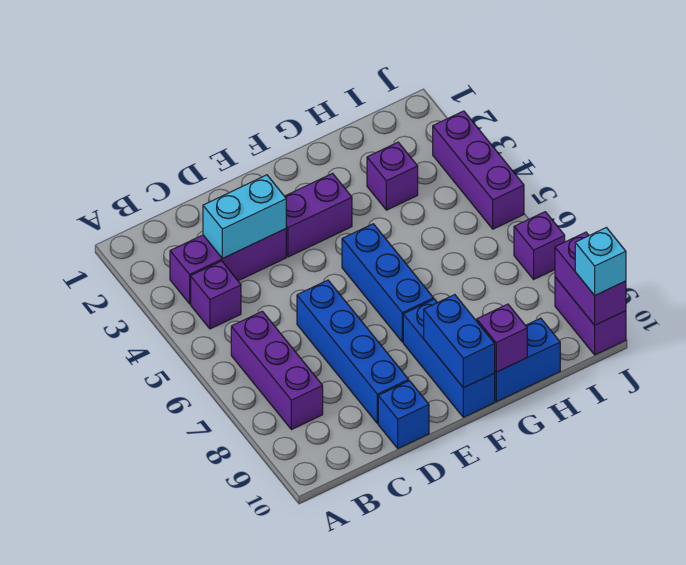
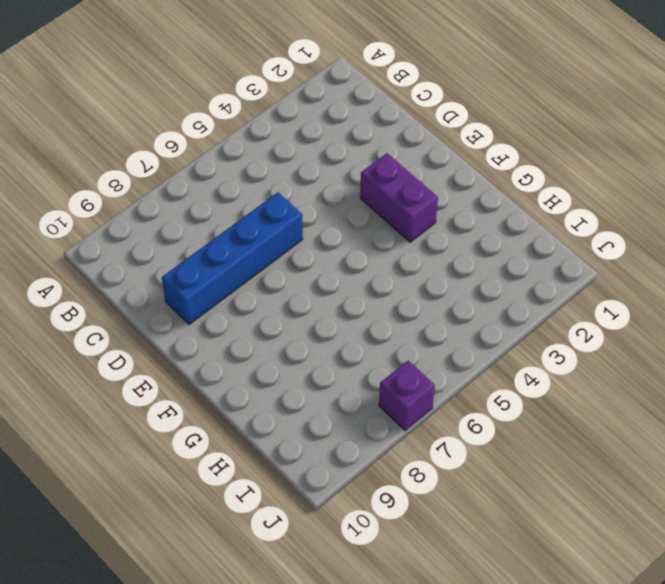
none -> purple 1x3 brick [170,229,286,304]
none -> purple 1x1 brick [191,261,241,329]
none -> purple 1x3 brick [231,311,323,430]

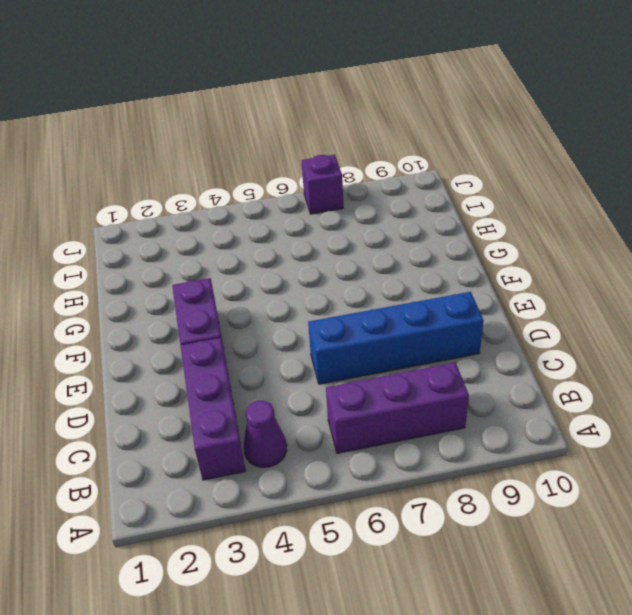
purple 1x1 cone [244,401,287,467] -> purple 1x1 brick [191,261,241,329]
none -> blue 1x1 brick [378,381,429,448]
none -> blue 1x3 brick [342,224,434,342]
none -> blue 1x3 brick [403,299,495,417]

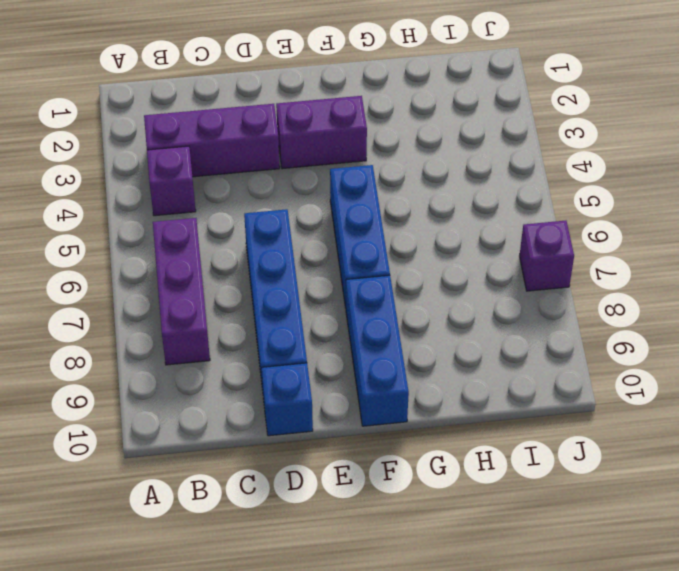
none -> blue 1x2 brick [495,318,560,402]
none -> purple 1x1 brick [367,142,418,210]
none -> purple 1x3 brick [433,111,524,229]

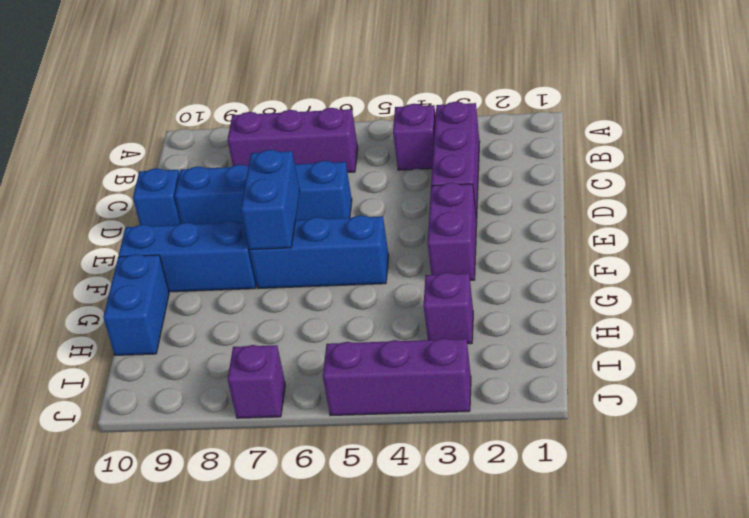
blue 1x2 brick [241,150,300,250] -> blue 1x2 brick turned to [424,295,495,388]
none -> purple 1x2 brick [555,277,626,355]
none -> cyan 1x2 brick [203,175,286,258]
none -> purple 1x1 brick [477,304,527,372]

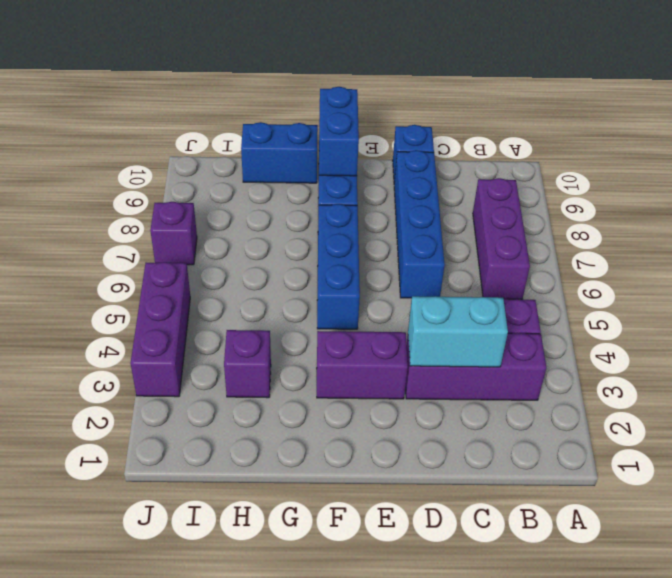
none -> purple 1x2 brick [555,277,626,355]
none -> purple 1x1 brick [477,304,527,372]
none -> purple 1x2 brick [555,232,626,325]

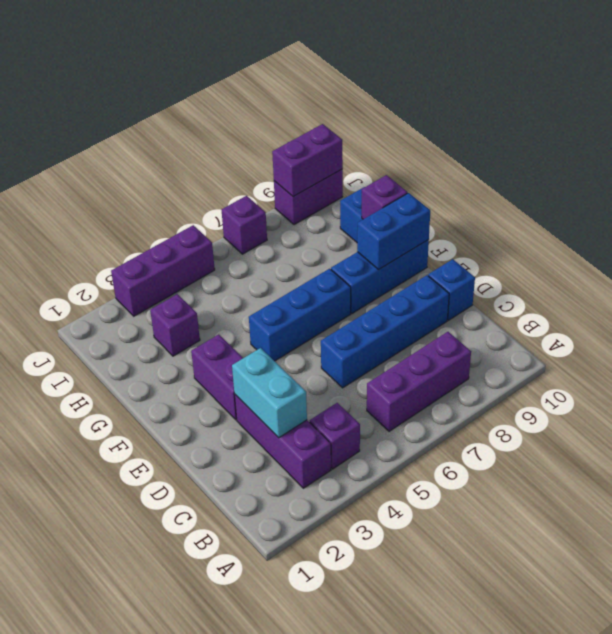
none -> cyan 1x1 brick [575,228,626,295]

